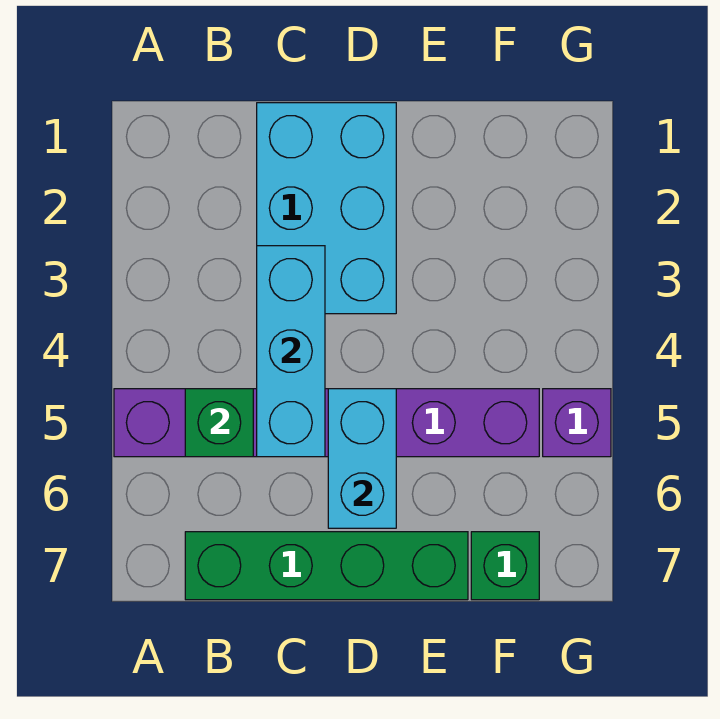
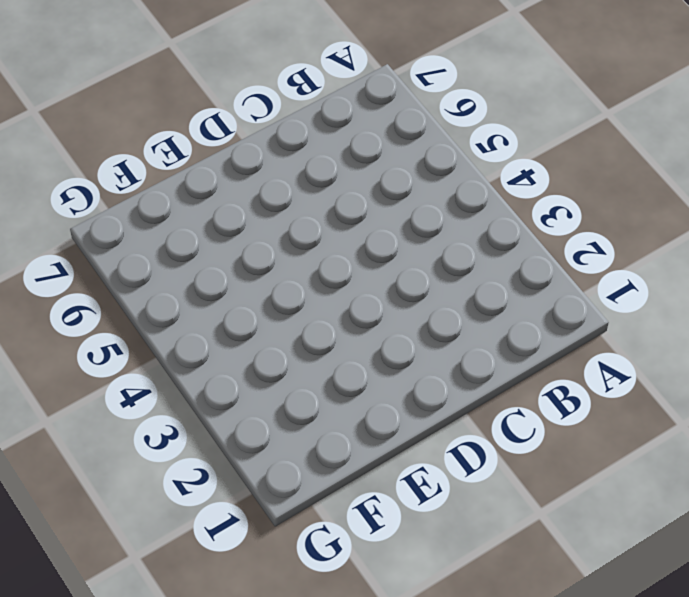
none -> purple 1x6 brick [114,389,539,457]
none -> green 1x4 brick [185,532,468,600]

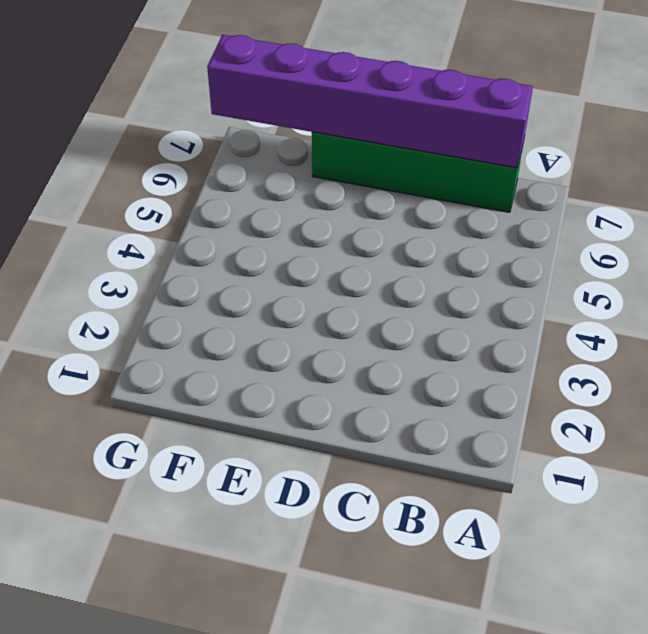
purple 1x6 brick [207,35,533,168] -> purple 1x6 brick moved to [114,389,539,457]
none -> cyan 2x3 brick [257,103,396,314]
none -> green 1x1 brick [471,532,539,600]

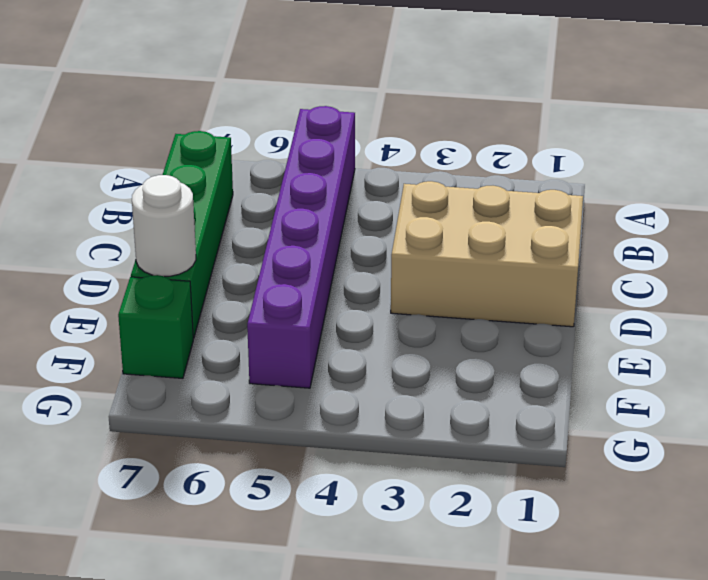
tan 2x3 brick [391,181,583,327] -> cyan 2x3 brick [257,103,396,314]
white 1x1 round brick [132,175,196,276] -> none
none -> purple 1x1 brick [543,389,611,457]
none -> green 1x1 brick [185,389,253,457]

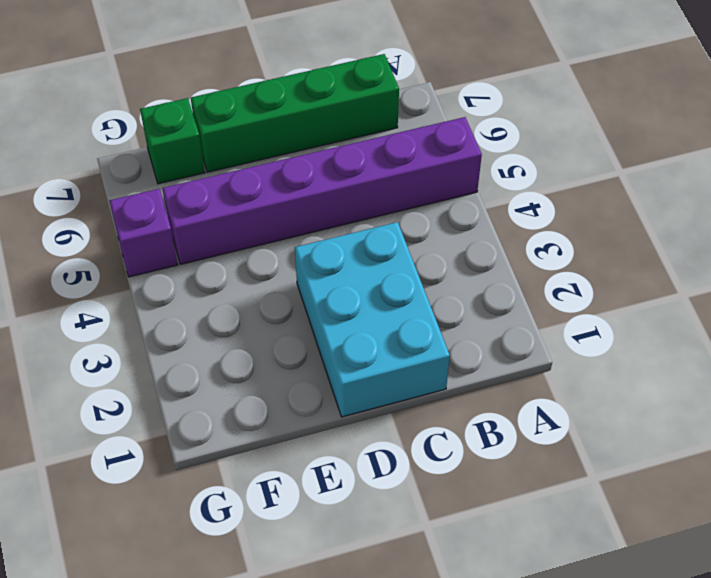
none -> green 1x1 brick [185,389,253,457]
none -> cyan 1x3 brick [257,246,325,457]

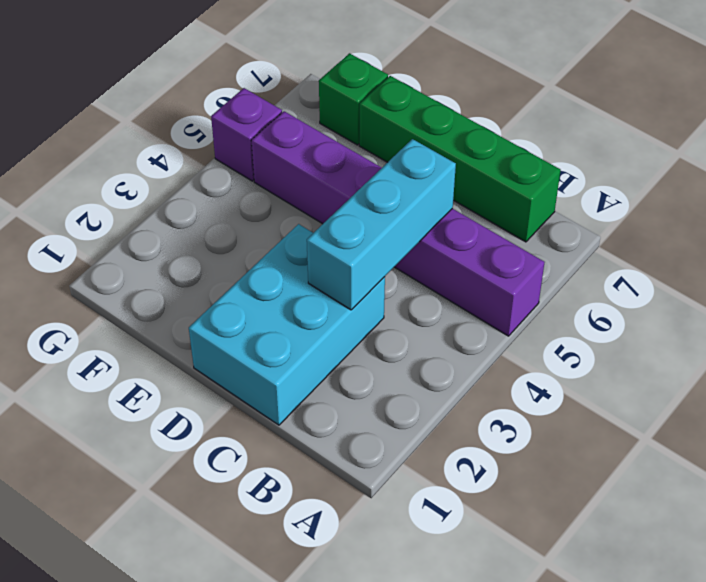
none -> green 1x1 brick [185,389,253,457]
none -> cyan 1x2 brick [328,389,396,528]

